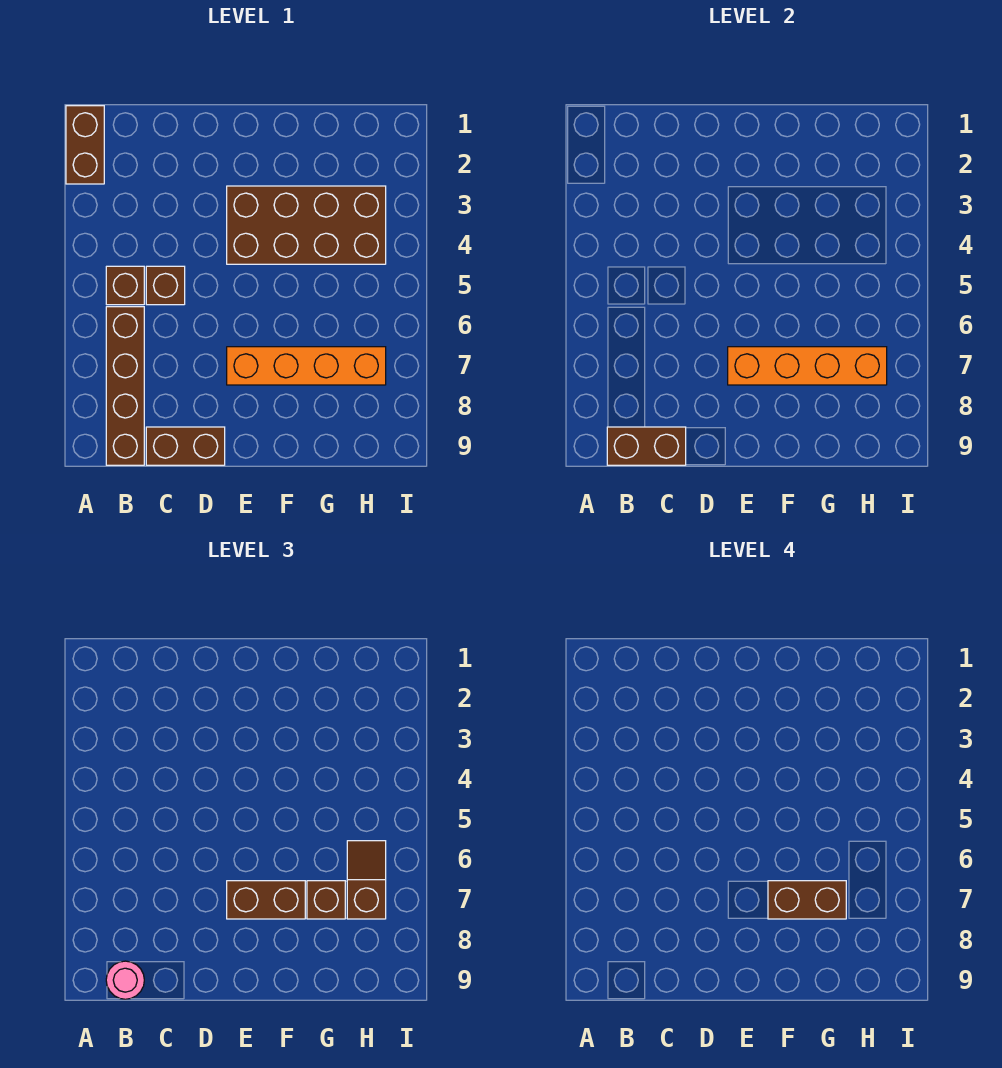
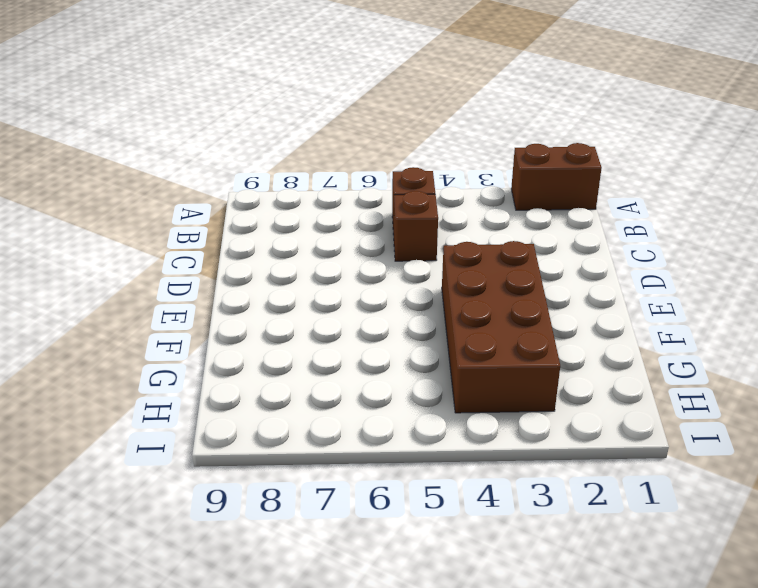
none -> brown 1x4 brick [106,307,144,465]
none -> brown 1x2 brick [146,427,225,465]
none -> orange 1x4 brick [227,347,386,385]

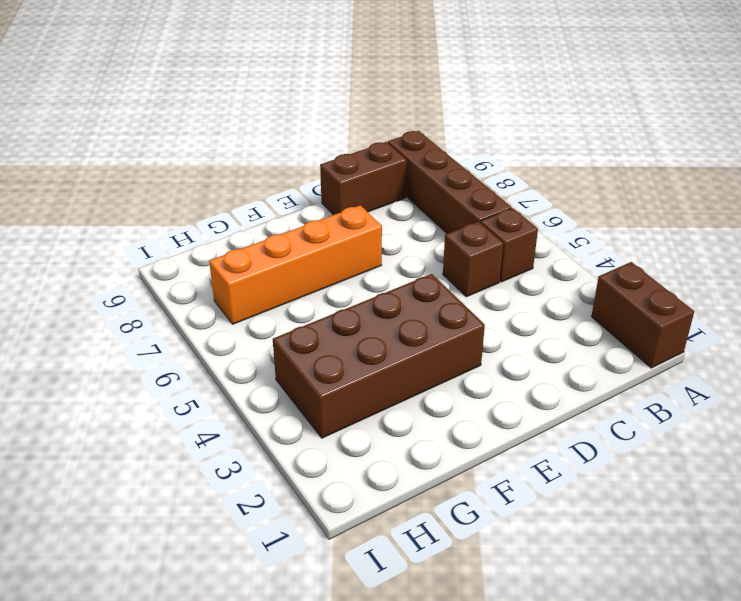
none -> brown 1x2 brick [607,427,686,465]
none -> orange 1x4 brick [728,347,887,385]
none -> pink 1x1 round brick [106,961,144,999]

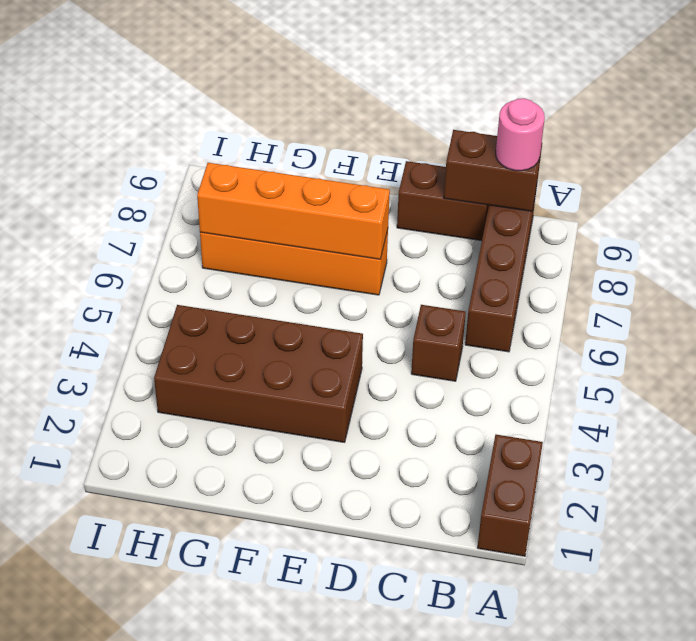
none -> brown 1x1 brick [106,266,144,305]
none -> brown 1x2 brick [227,881,305,919]
none -> brown 1x1 brick [307,881,345,919]

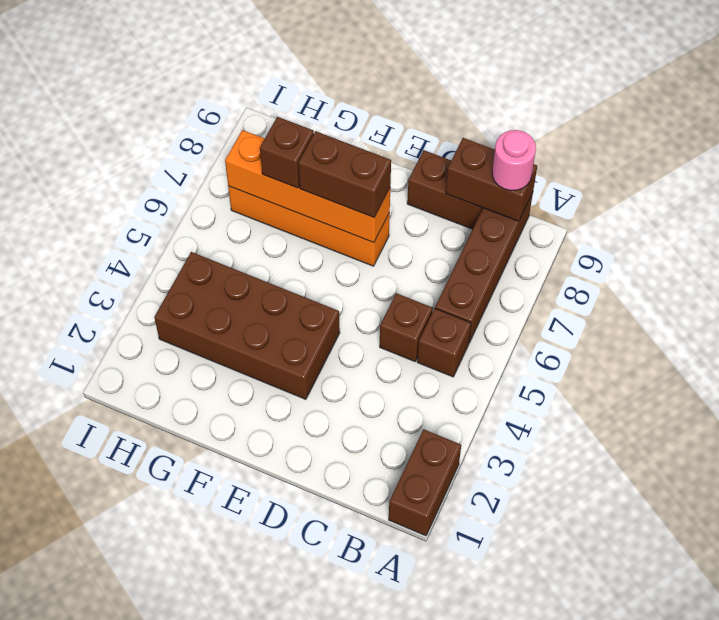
none -> brown 1x2 slope [347,841,386,919]
none -> brown 1x2 brick [768,881,846,919]

